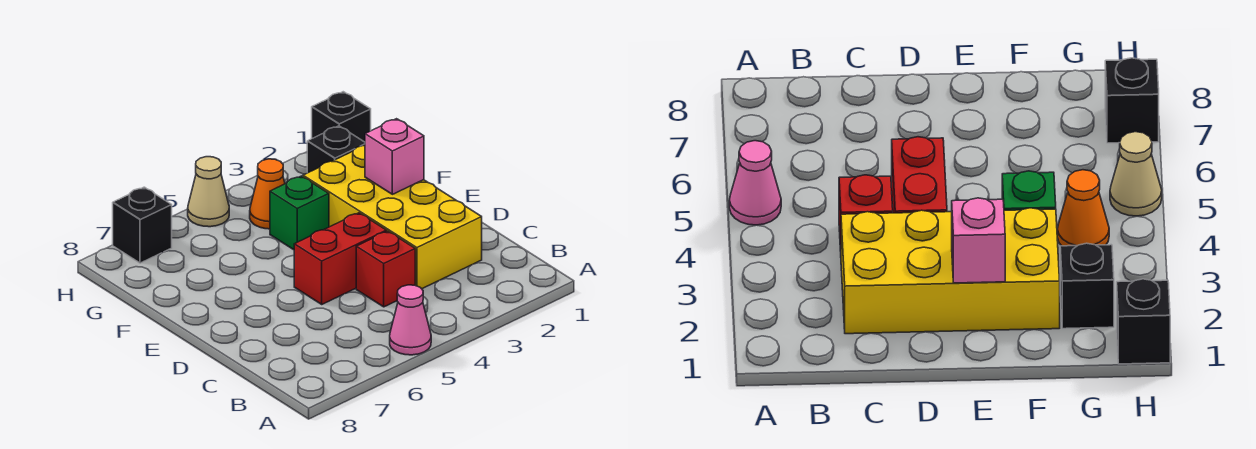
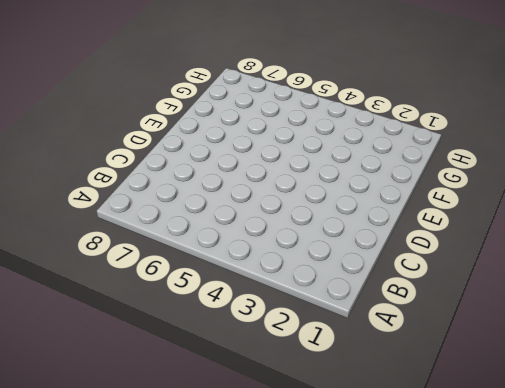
none -> pink 1x1 cone [390,285,431,355]
none -> yellow 2x4 brick [303,146,482,289]

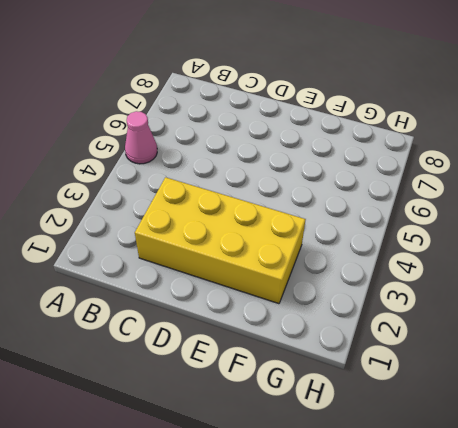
none -> red 1x1 brick [356,231,415,307]
none -> red 1x2 brick [294,213,387,304]

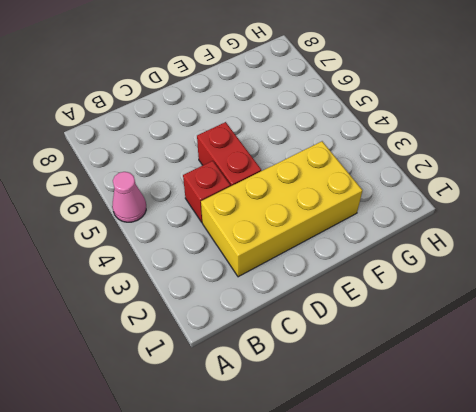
none -> green 1x1 brick [270,176,329,250]
none -> black 1x1 brick [307,126,365,173]

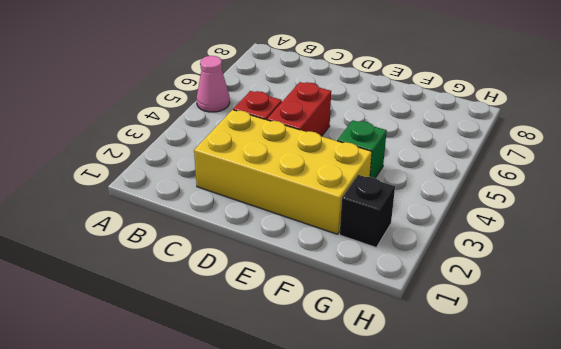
none -> orange 1x1 cone [250,159,285,229]
none -> black 1x1 brick [312,92,371,142]

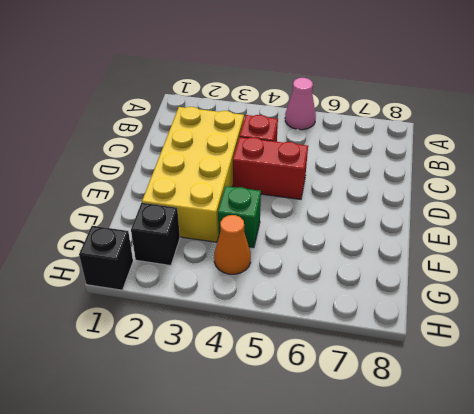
none -> tan 1x1 cone [188,157,229,227]
none -> black 1x1 brick [113,187,172,263]

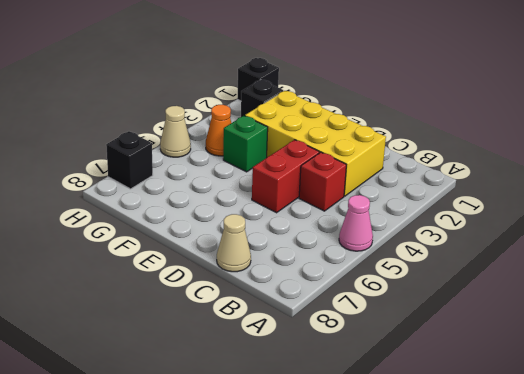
tan 1x1 cone [217,214,251,272] -> none
none -> pink 1x1 brick [365,119,424,194]

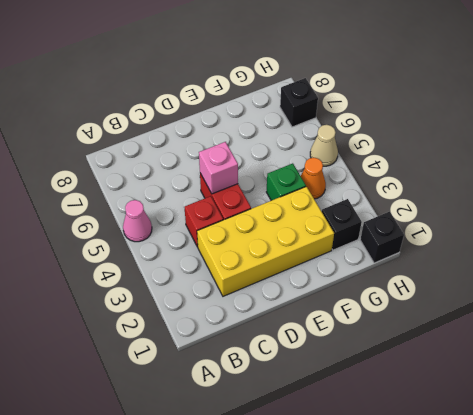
pink 1x1 brick [199,142,238,194] -> pink 1x1 brick moved to [365,119,424,194]

